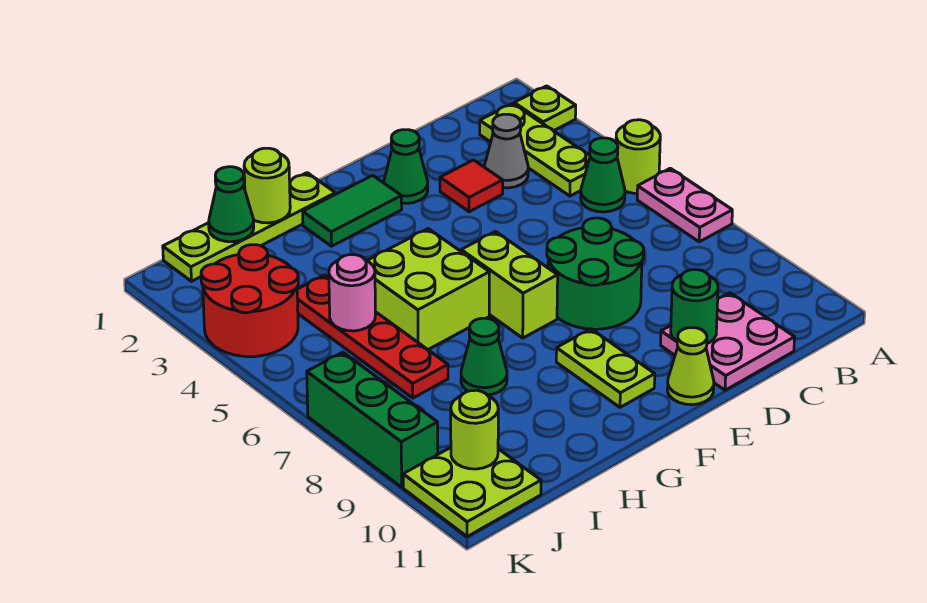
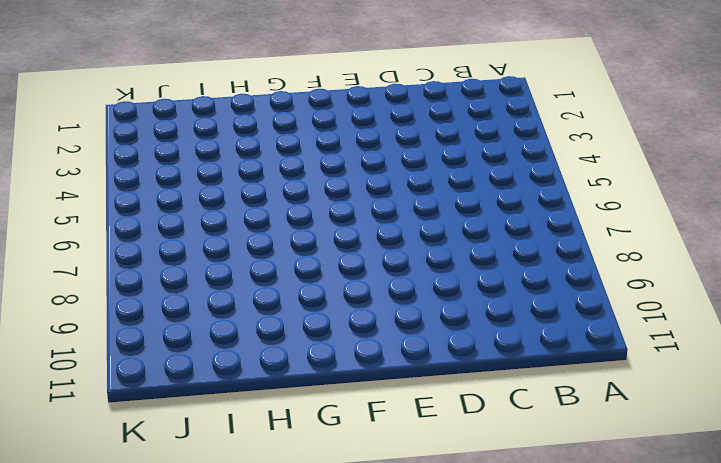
none -> lime 1x1 plate [514,86,576,131]
none -> lime 1x1 round brick [616,120,660,193]
none -> pink 1x2 plate [637,168,732,242]

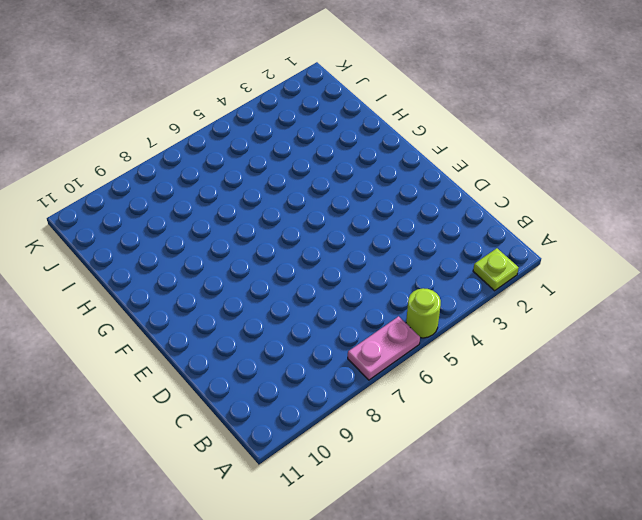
none -> lime 1x3 plate [480,104,590,196]
none -> green 1x1 cone [581,138,625,212]
none -> grey 1x1 cone [485,114,528,188]

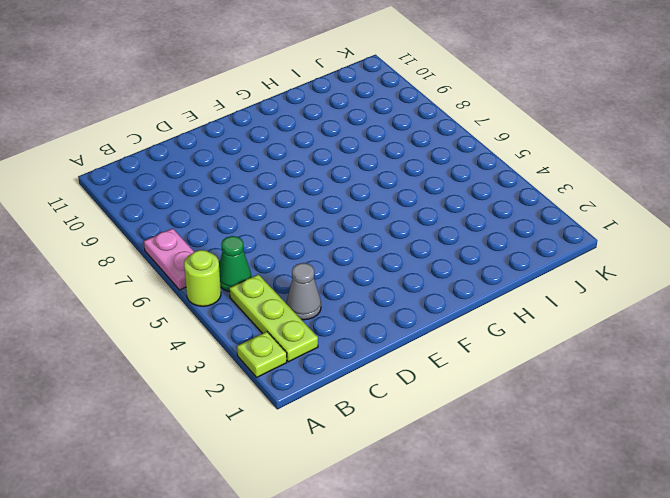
none -> pink 2x2 plate [661,293,795,390]
none -> red 1x1 tile [440,160,503,212]
none -> green 2x2 round brick [547,218,644,329]

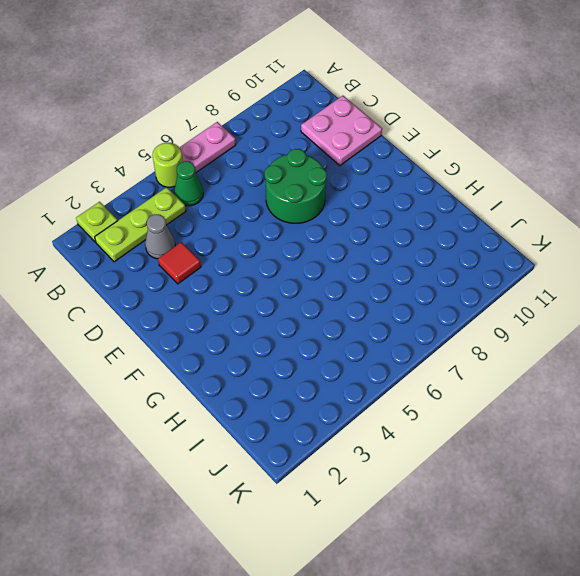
none -> green 1x1 cone [384,130,428,203]
none -> lime 1x1 cone [667,328,714,405]
none -> green 1x2 tile [303,175,402,246]

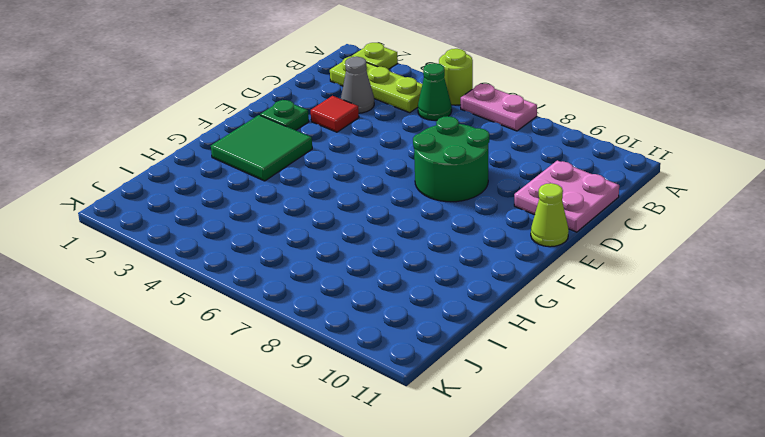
green 1x1 plate [260,100,309,130] -> green 1x1 cone [384,130,428,203]
green 2x2 tile [211,115,312,181] -> green 1x2 tile [303,175,402,246]
none -> lime 1x2 brick [461,232,558,338]
none -> lime 1x2 plate [556,329,655,407]
none -> lime 1x4 plate [163,173,336,281]

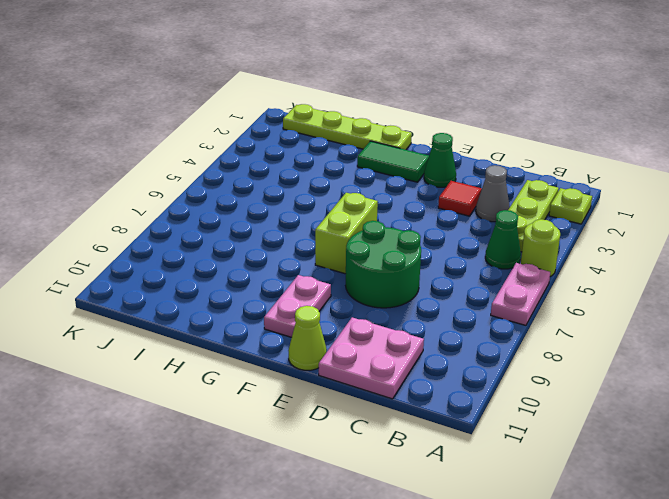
pink 1x2 plate [264,275,331,337] -> lime 1x2 plate [556,329,655,407]
none -> lime 2x2 brick [367,229,489,349]
none -> green 1x1 cone [461,318,507,395]
none -> red 1x4 plate [297,275,448,398]

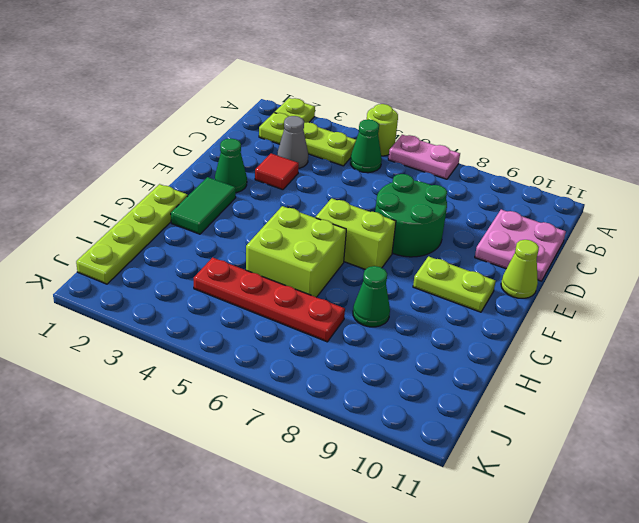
none -> red 2x2 round brick [201,245,298,357]
none -> lime 2x2 plate [403,448,541,537]
none -> green 1x3 brick [307,352,438,487]

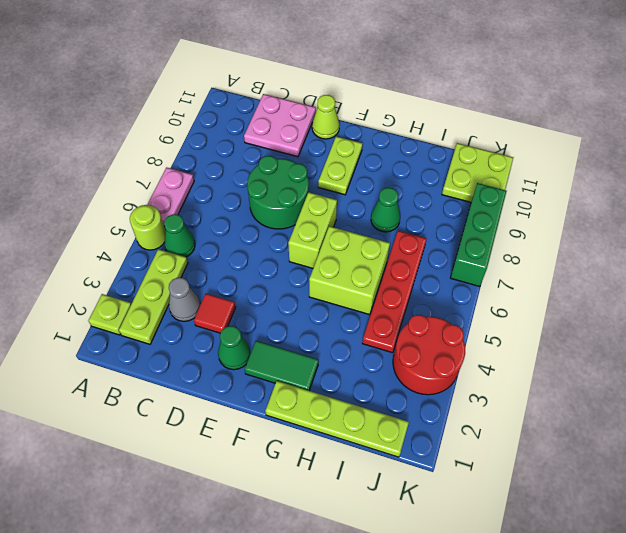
none -> green 1x1 round brick [671,270,718,343]
none -> lime 1x1 round brick [244,148,290,223]
none -> green 1x1 cone [209,167,254,242]

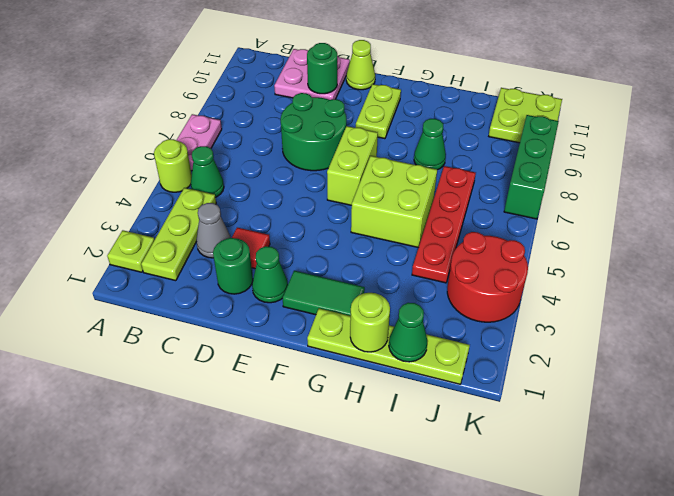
green 1x1 round brick [213,238,253,294] -> none
none -> pink 1x1 round brick [329,255,376,331]
none -> lime 1x1 round brick [451,390,498,469]

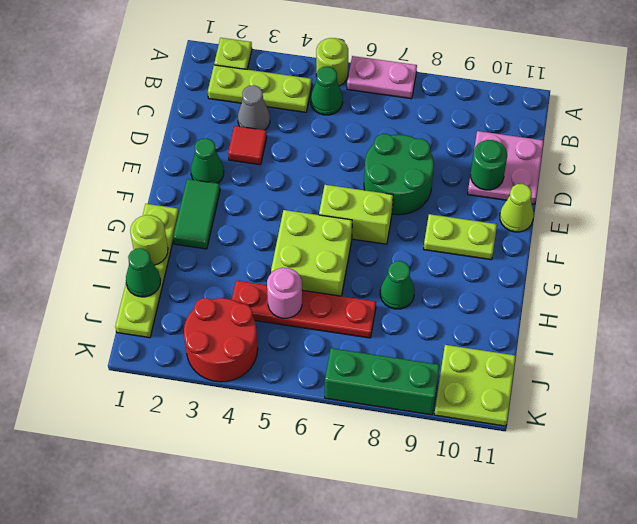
none -> lime 1x1 round brick [451,390,498,469]

